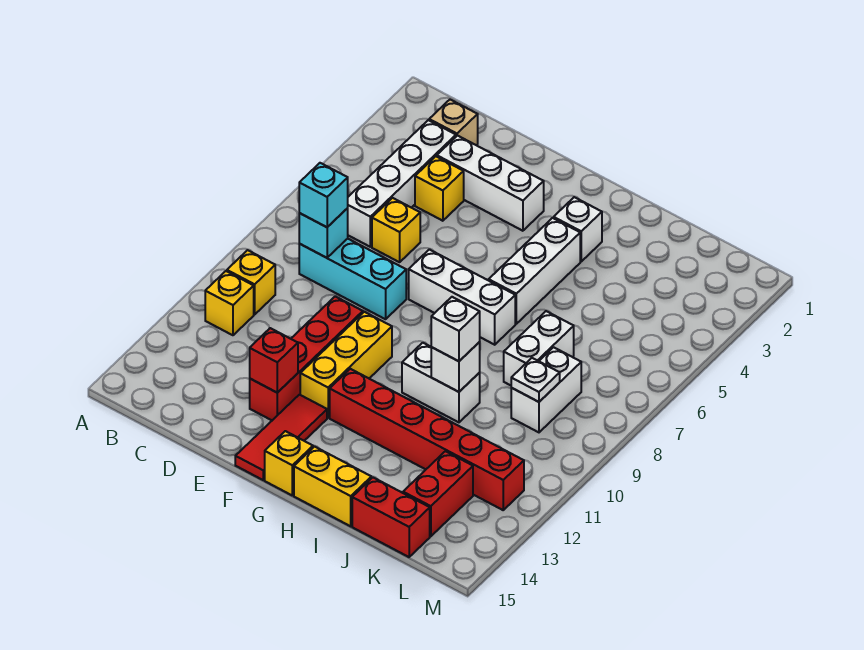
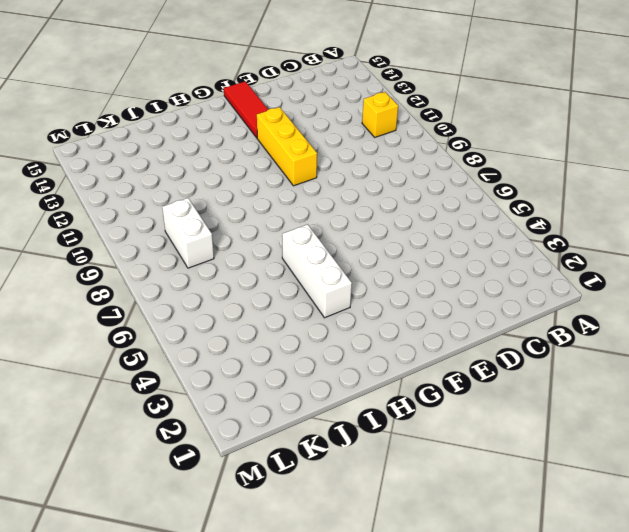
none -> yellow 1x1 brick [227,250,275,315]
none -> tan 1x1 brick [429,100,478,145]
none -> white 1x4 brick [348,120,456,247]

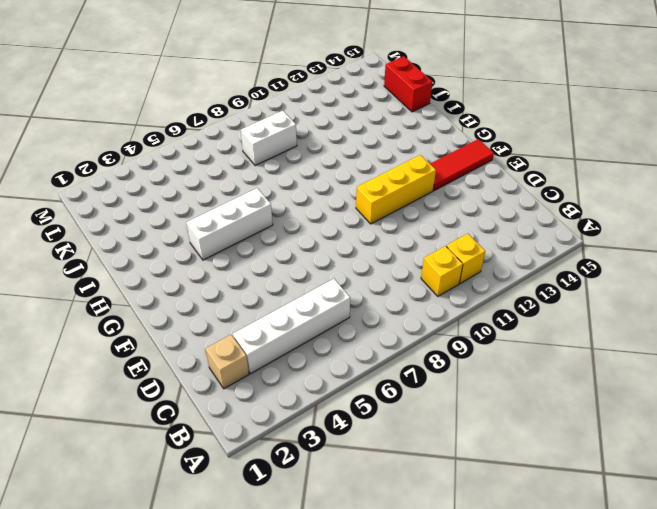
none -> cyan 1x3 brick [299,239,406,319]
none -> white 1x3 brick [437,136,544,231]
none -> yellow 1x1 brick [415,156,464,221]

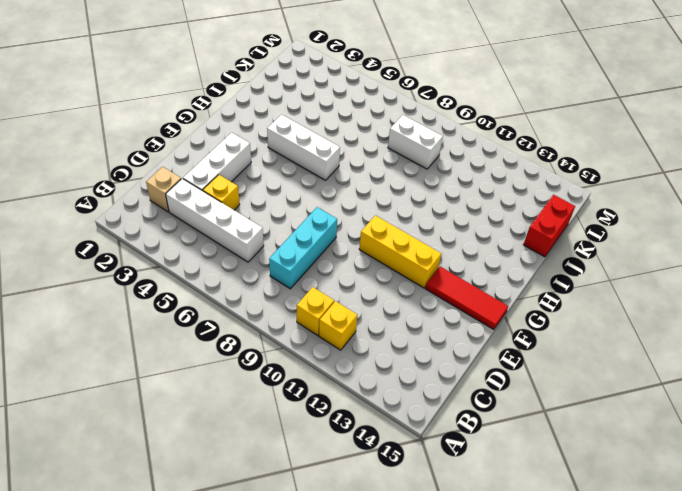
none -> yellow 1x1 brick [372,198,420,262]
none -> red 1x4 brick [250,296,363,420]
none -> white 1x3 brick [409,249,515,345]

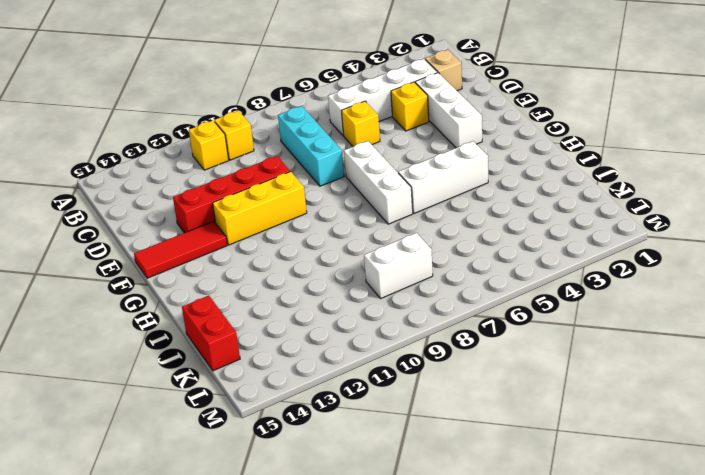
none -> red 1x6 brick [330,369,524,510]
none -> yellow 1x1 brick [265,431,313,495]
none -> white 1x1 brick [554,197,602,261]

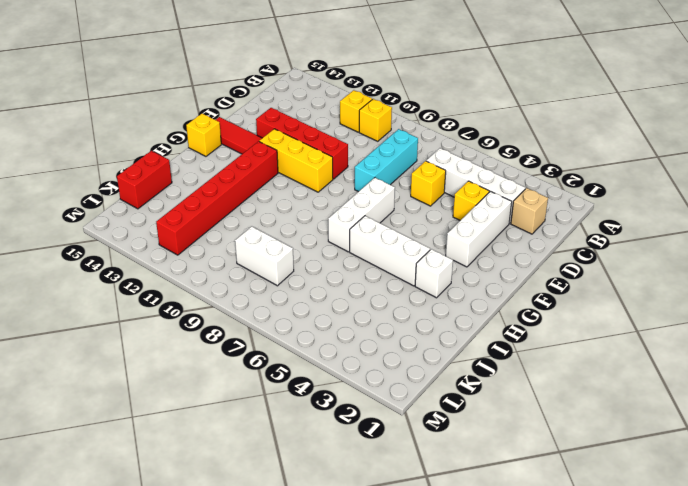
none -> white 1x2 brick [402,343,480,422]
none -> yellow 1x2 brick [294,447,371,526]
none -> white 1x2 brick [504,311,574,385]

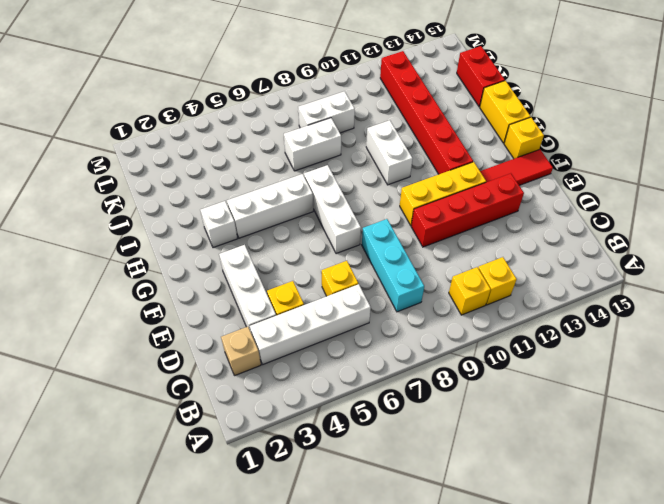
none -> red 1x2 brick [403,451,473,536]
none -> cyan 1x1 brick [299,208,348,258]
none -> red 1x1 brick [250,328,298,393]

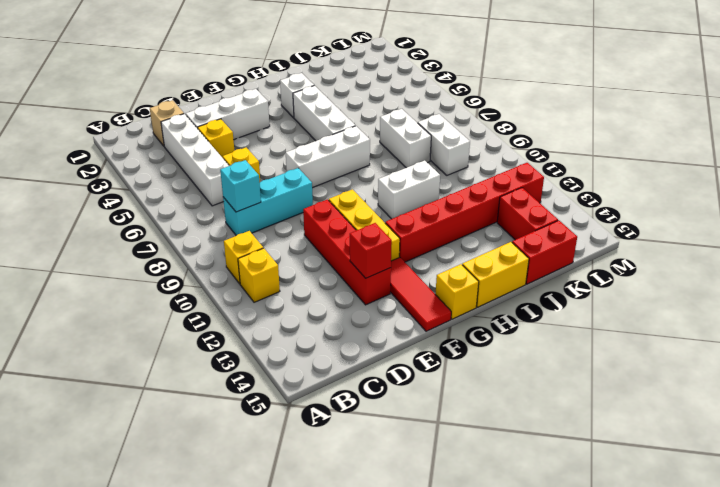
none -> white 1x1 brick [431,342,480,392]
none -> white 1x1 plate [511,358,560,402]
none -> cyan 1x1 brick [299,163,348,227]

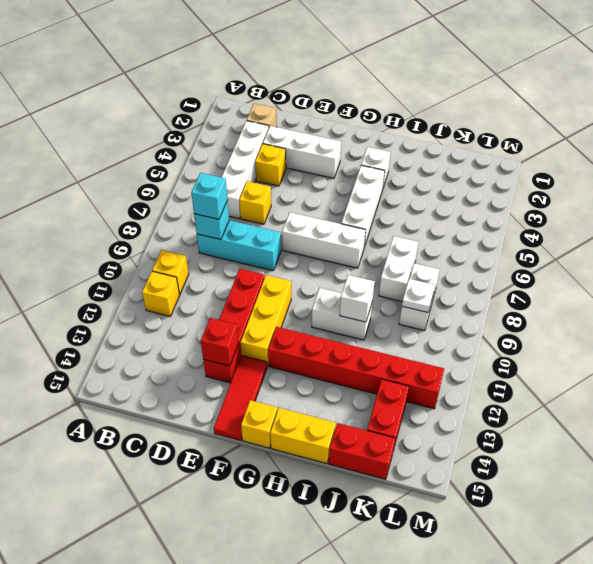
none -> white 1x1 brick [431,297,480,361]

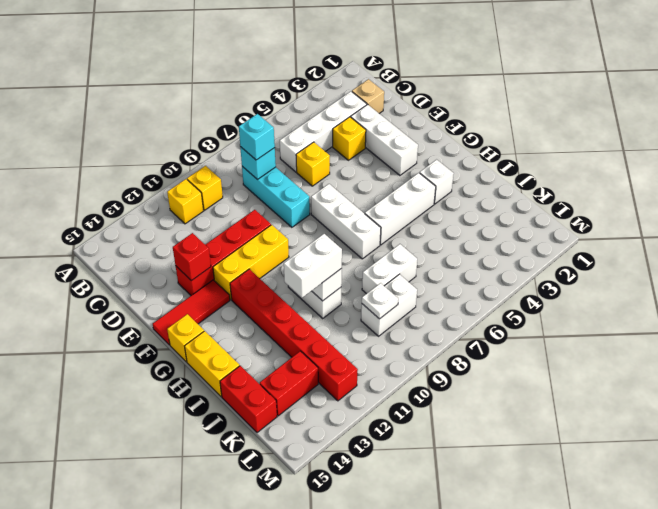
white 1x2 brick [284,234,342,298] -> white 1x1 brick [431,297,480,361]

